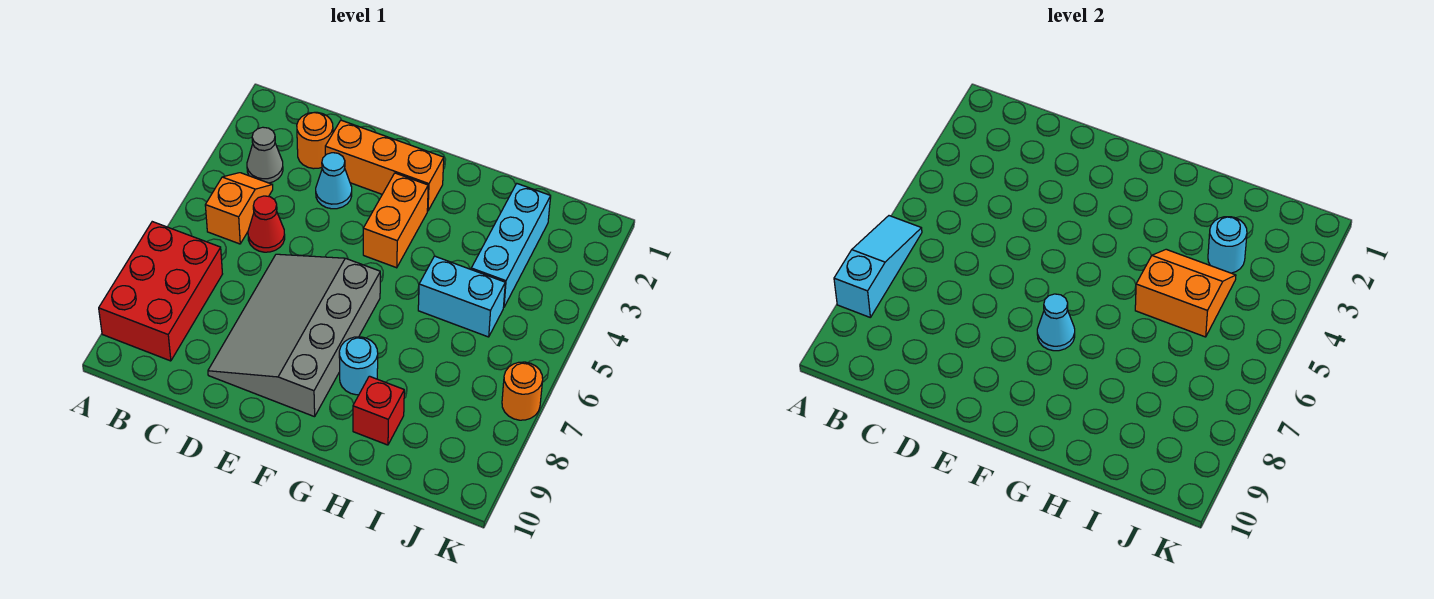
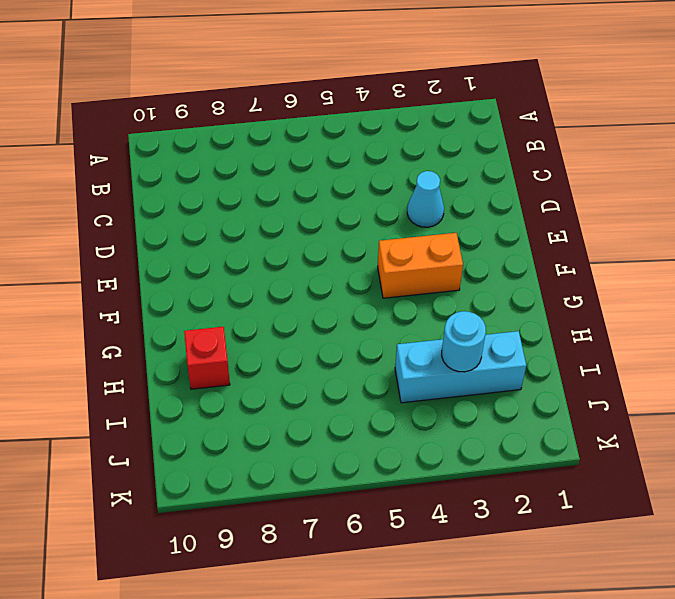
none -> red 2x3 brick [99,222,222,361]
none -> grey 1x1 cone [247,127,283,183]
none -> orange 1x2 slope [205,173,273,244]

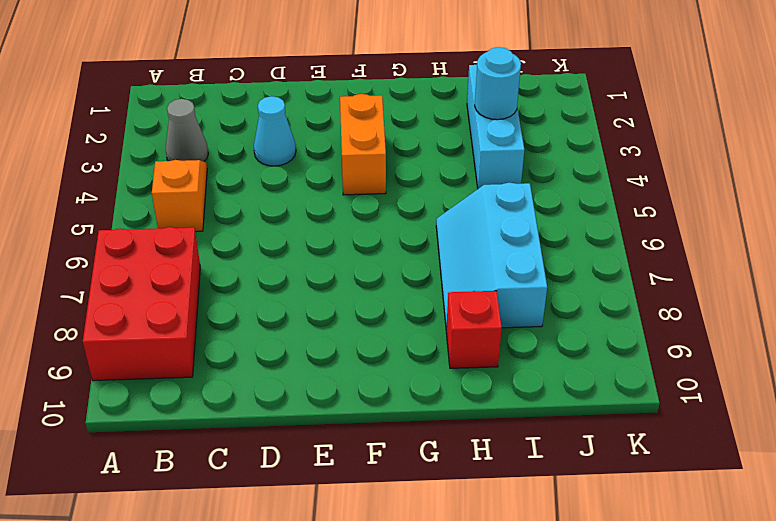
cyan 2x3 slope [436,183,547,328] -> none
none -> orange 1x1 round brick [297,112,333,169]
none -> red 1x1 cone [248,196,285,252]
none -> orange 1x3 brick [325,120,444,211]

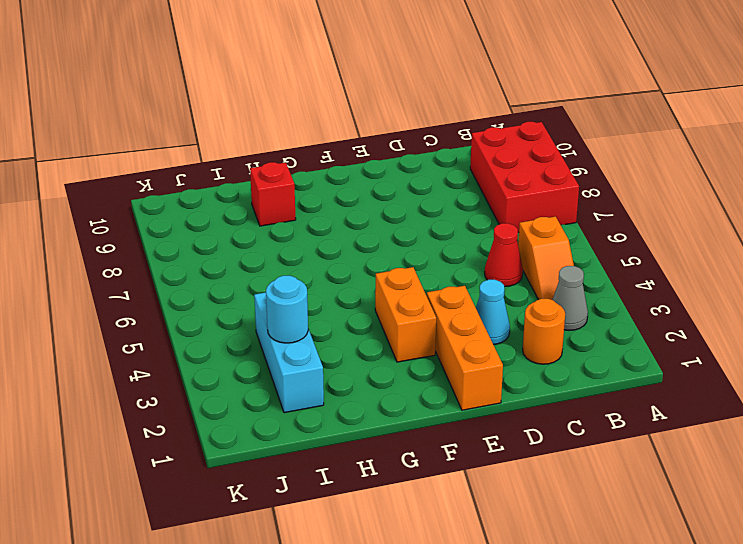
orange 1x3 brick [426,286,503,410] -> orange 1x3 brick turned to [325,120,444,211]
none -> grey 3x4 slope [208,254,380,417]
none -> cyan 1x1 round brick [339,337,378,395]
none -> cyan 1x2 brick [418,256,505,337]

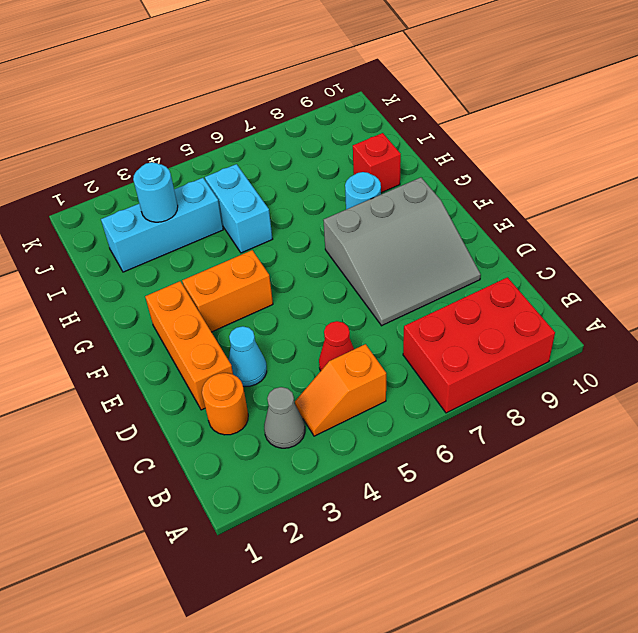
grey 3x3 slope [323,178,481,326] -> grey 3x4 slope [208,254,380,417]
none -> orange 1x1 round brick [502,362,543,420]
none -> cyan 1x3 slope [834,216,922,317]
none -> cyan 1x1 cone [1037,294,1075,351]

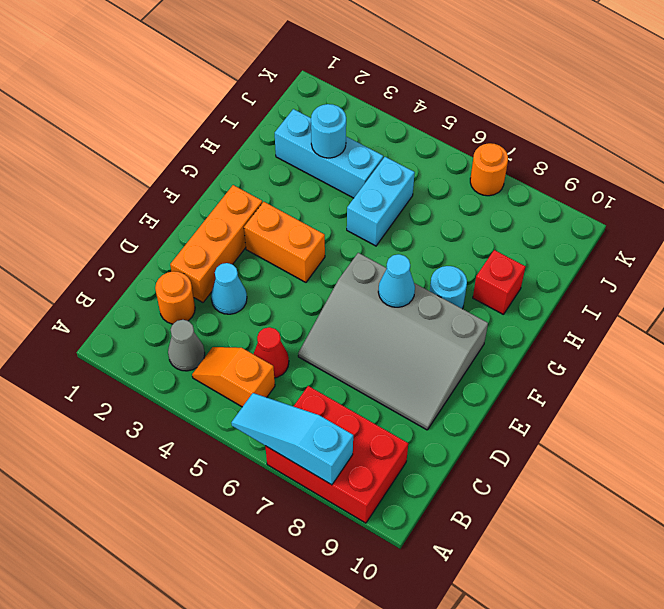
none -> orange 2x2 slope [1135,249,1236,337]

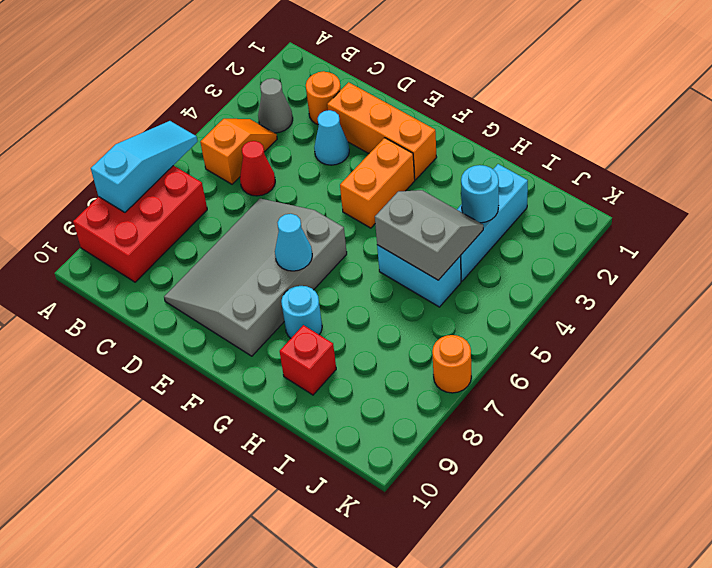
grey 2x2 slope [375,190,483,280] -> orange 2x2 slope [1135,249,1236,337]

